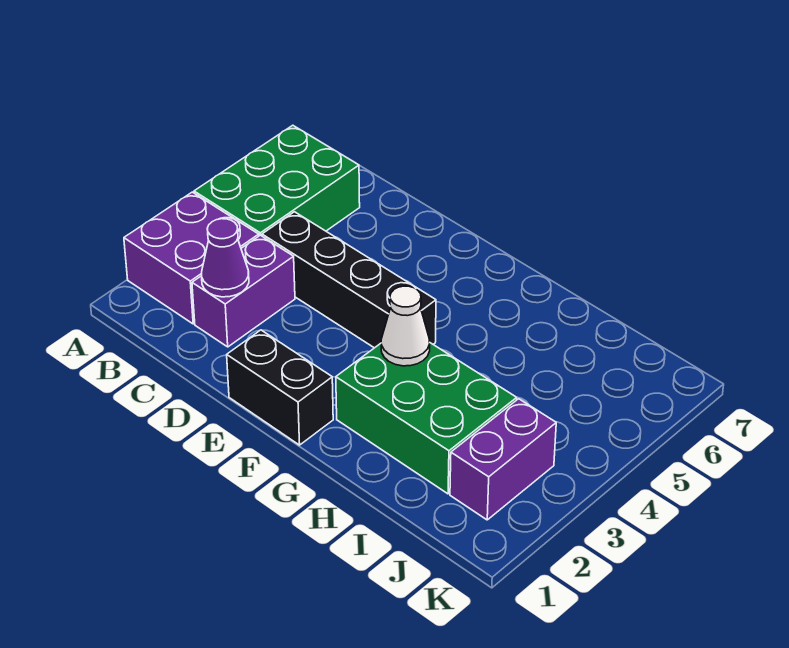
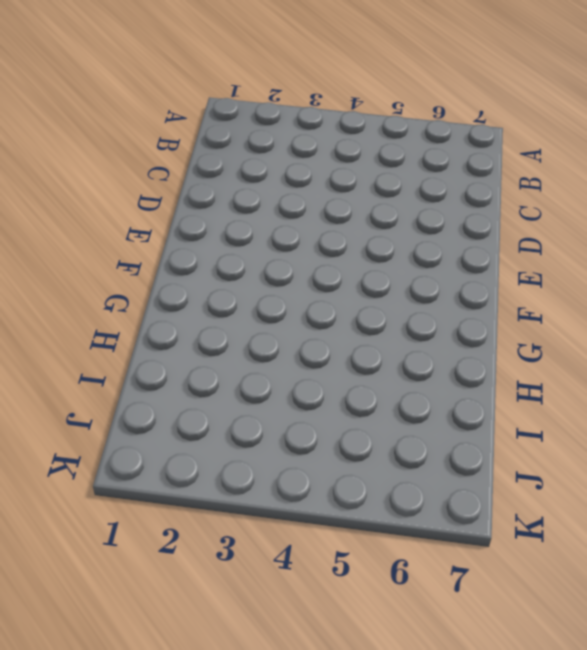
none -> purple 2x2 brick [124,192,259,324]
none -> green 2x3 brick [194,125,360,236]

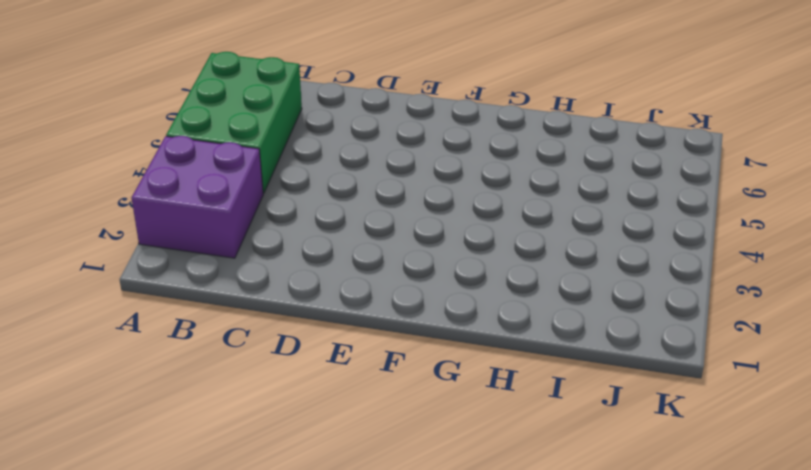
none -> purple 1x2 brick [192,235,295,347]
none -> black 1x4 brick [262,212,436,348]

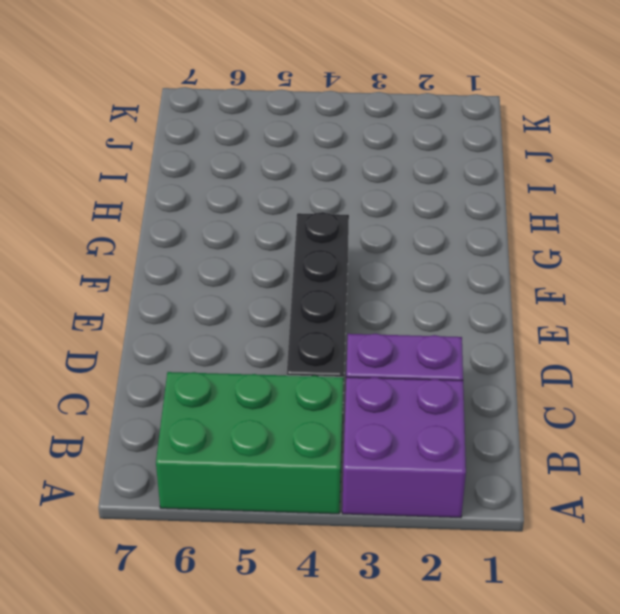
none -> black 1x2 brick [227,330,333,445]
none -> green 2x3 brick [336,343,517,494]

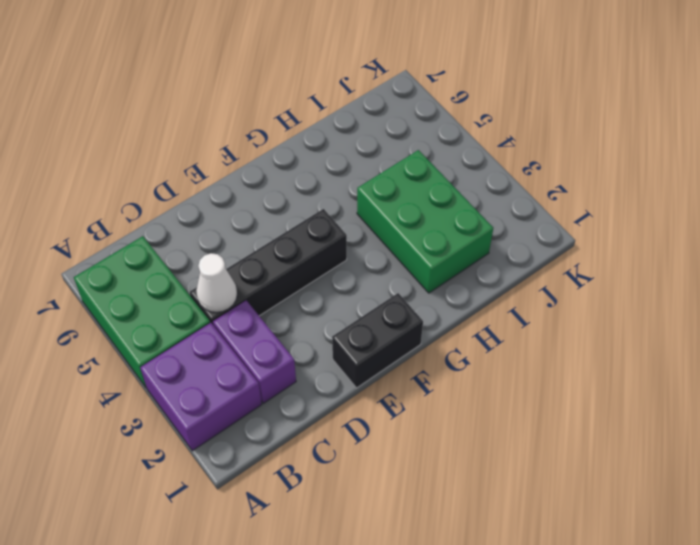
white 1x1 cone [196,253,237,313] -> white 1x1 cone moved to [381,286,430,366]
green 2x3 brick [357,150,493,293] -> green 2x3 brick turned to [336,343,517,494]
none -> purple 1x2 brick [450,399,556,520]
none -> purple 1x1 cone [202,219,249,297]

